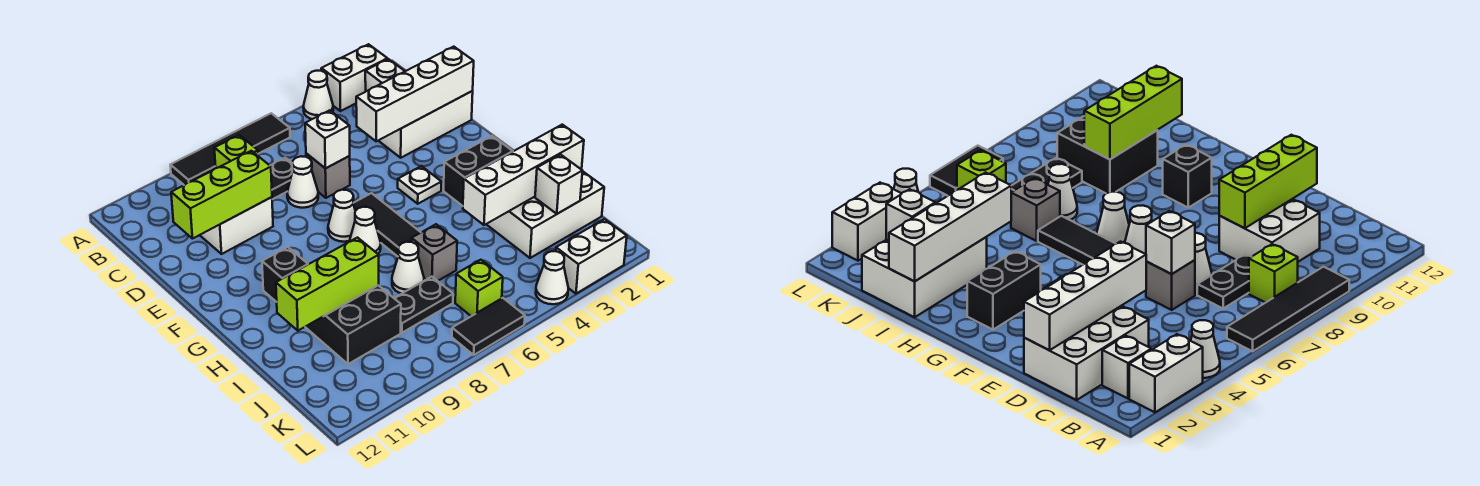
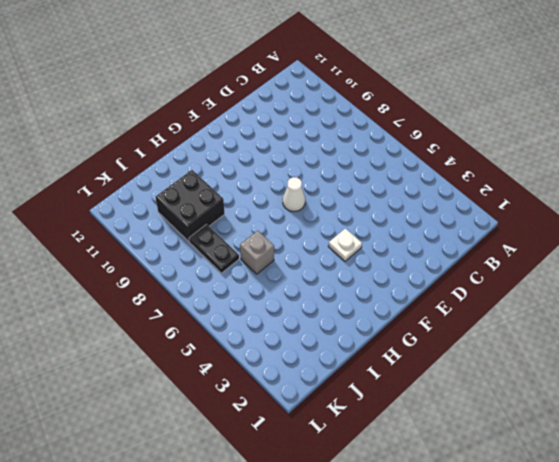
none -> white 1x2 brick [321,44,387,111]
none -> white 1x1 cone [303,71,333,119]
none -> black 1x4 tile [170,113,290,185]
none -> white 1x1 brick [365,59,405,91]

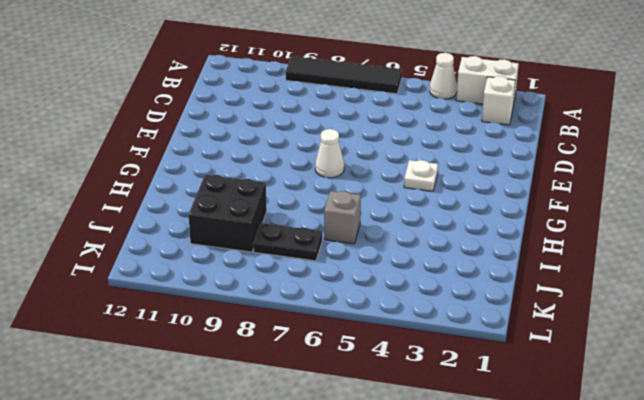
none -> lime 1x1 brick [214,135,258,168]
none -> white 2x3 brick [378,91,473,158]
none -> black 1x2 plate [270,158,293,199]
none -> white 2x2 brick [200,197,273,254]

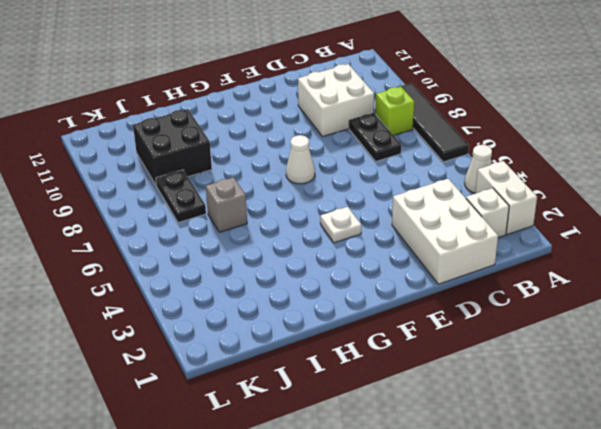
none -> grey 1x1 brick [306,153,350,198]
none -> white 1x1 cone [287,156,318,208]
none -> black 1x3 tile [353,193,421,256]
none -> black 1x2 brick [443,136,513,206]

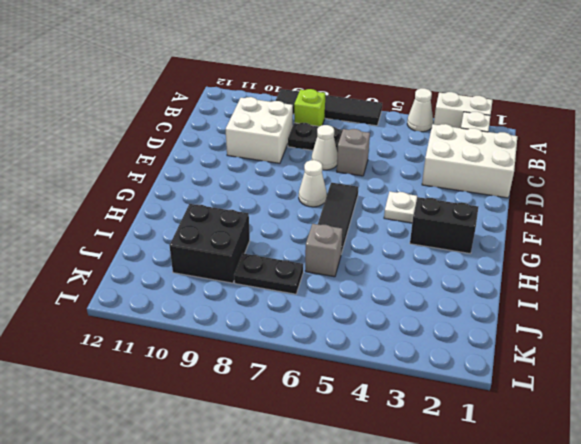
none -> white 1x1 cone [349,207,381,254]
none -> black 1x1 brick [262,247,308,302]
none -> white 2x3 brick [487,171,604,258]
none -> white 1x1 cone [392,242,424,294]

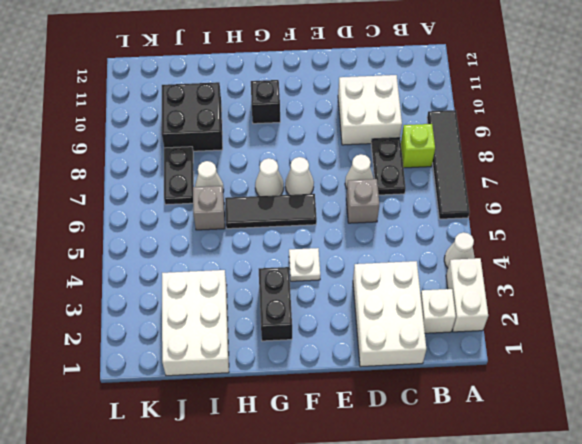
none -> lime 1x1 brick [455,260,503,316]
none -> white 1x2 brick [556,219,627,294]
none -> white 1x1 cone [536,251,568,304]
none -> black 1x2 tile [452,298,525,355]

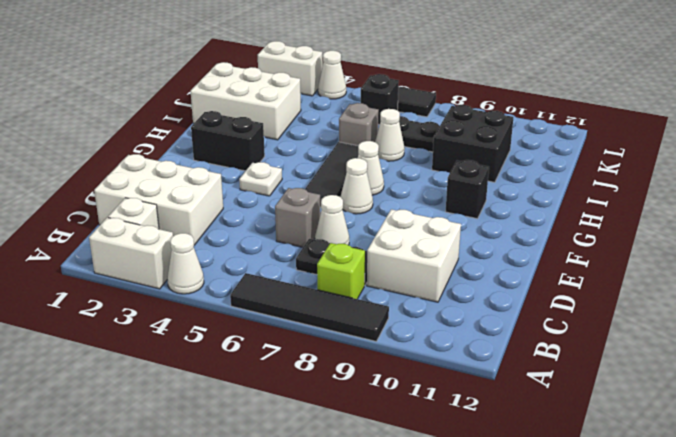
black 1x1 brick [361,74,399,125] -> lime 1x1 brick [455,260,503,316]
none -> white 1x4 brick [356,47,474,141]
none -> white 1x1 brick [305,110,350,168]
none -> lime 1x3 brick [171,151,272,239]
none -> white 1x4 brick [463,125,584,225]

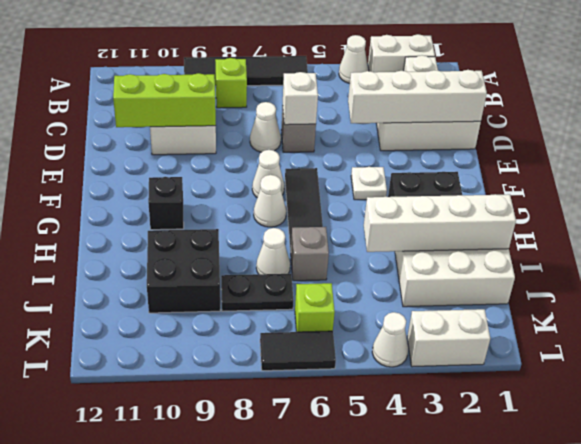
none -> black 1x2 plate [270,158,293,199]
none -> lime 1x3 brick [276,238,379,331]
none -> white 1x1 brick [535,155,582,214]

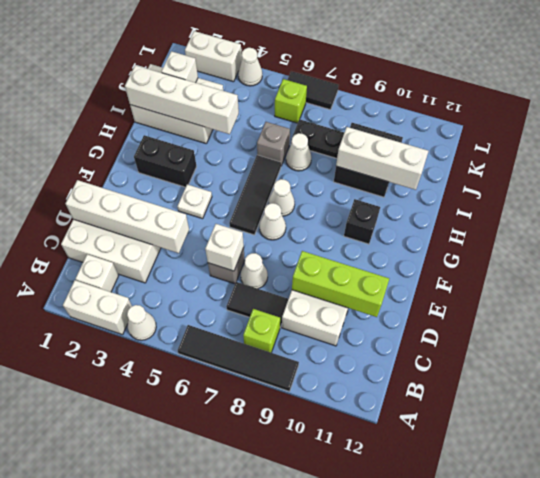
black 1x2 tile [226,282,288,327] -> black 1x2 plate [270,158,293,199]
white 1x3 brick [336,127,428,190] -> lime 1x3 brick [276,238,379,331]

